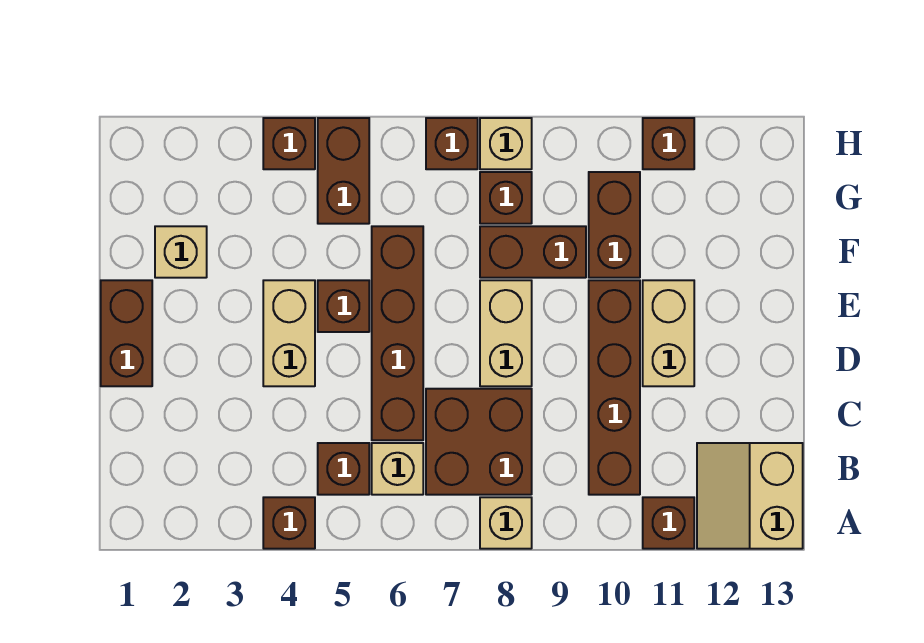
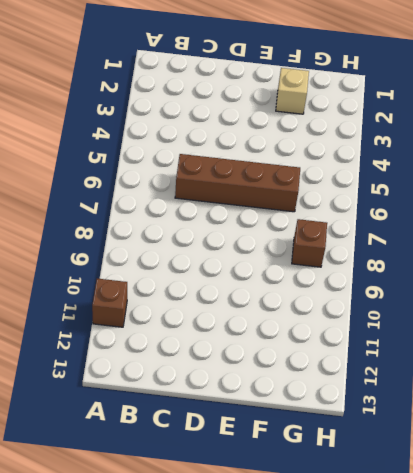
none -> brown 1x1 brick [263,497,315,549]
none -> tan 1x1 brick [480,497,532,549]
none -> tan 2x2 slope [697,443,803,549]

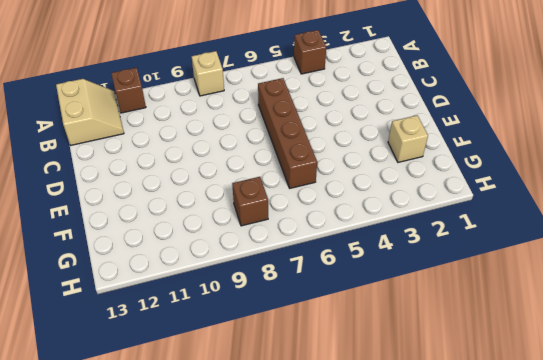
none -> brown 1x1 brick [318,443,369,495]
none -> tan 1x1 brick [372,443,423,495]
none -> brown 2x2 brick [426,389,532,495]

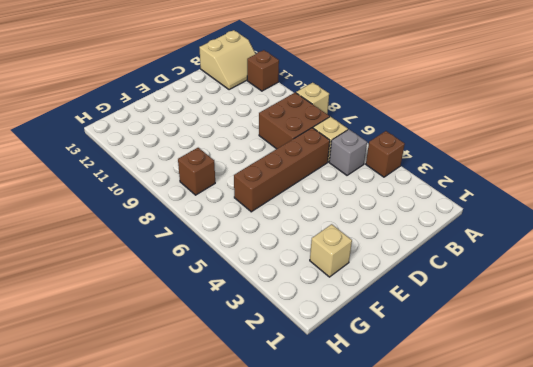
grey 1x1 brick [329,129,367,175] -> brown 1x1 brick [318,443,369,495]
none -> brown 1x4 brick [589,280,640,495]
none -> brown 1x2 brick [101,280,152,386]
none -> tan 1x2 brick [263,280,315,386]

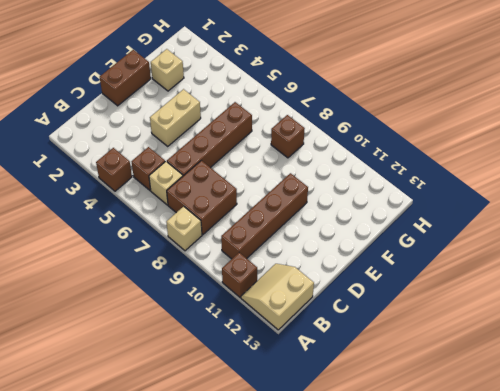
none -> tan 1x2 brick [480,280,532,386]
none -> tan 1x2 brick [643,280,694,386]
none -> brown 1x1 brick [318,280,369,332]

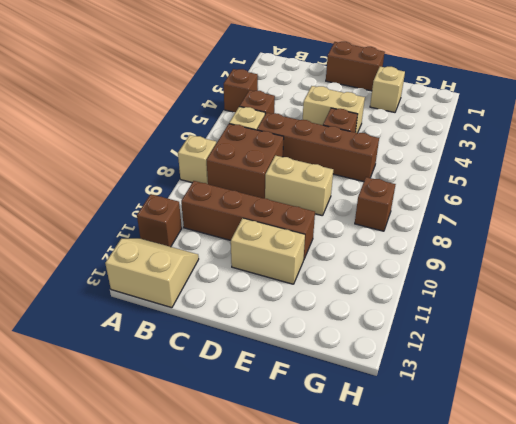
none -> brown 1x2 brick [480,226,586,278]
none -> brown 1x2 brick [589,172,640,278]
none -> brown 1x2 brick [318,118,369,224]

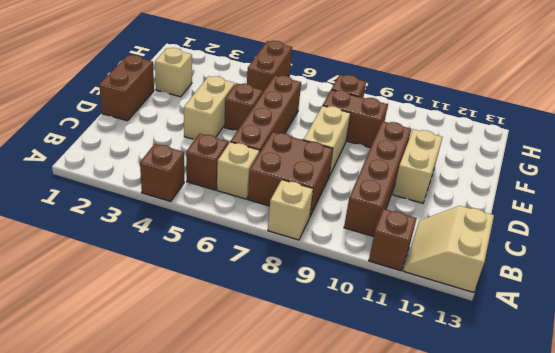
none -> brown 1x2 brick [589,172,640,278]
none -> brown 1x1 brick [263,118,315,169]
none -> brown 1x1 brick [426,118,478,169]

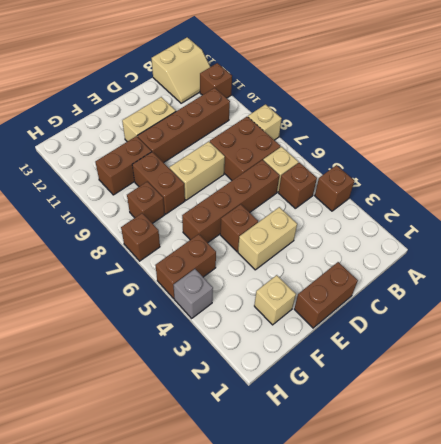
grey 1x1 brick [174,269,213,318] -> brown 1x1 brick [263,118,315,169]
none -> tan 1x1 brick [480,118,532,169]
none -> brown 1x1 brick [643,118,694,169]

